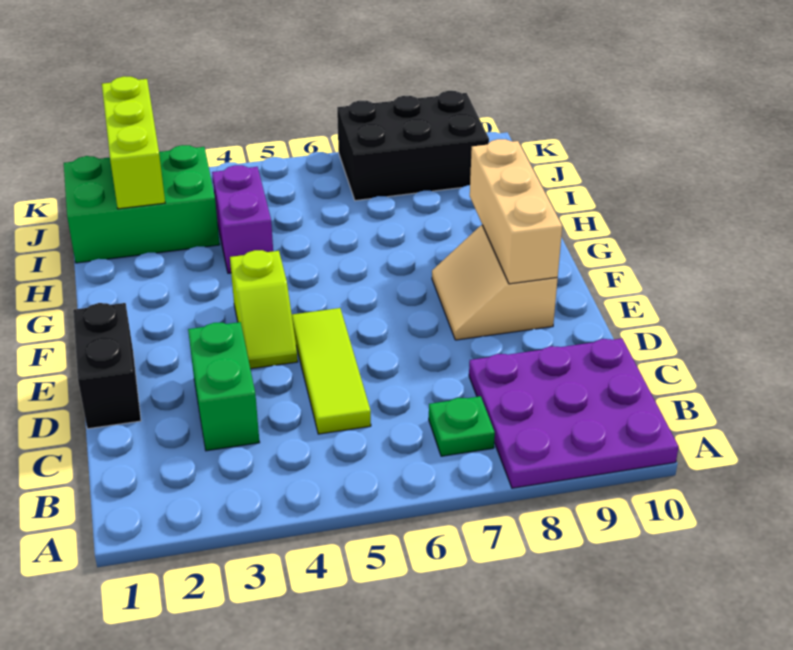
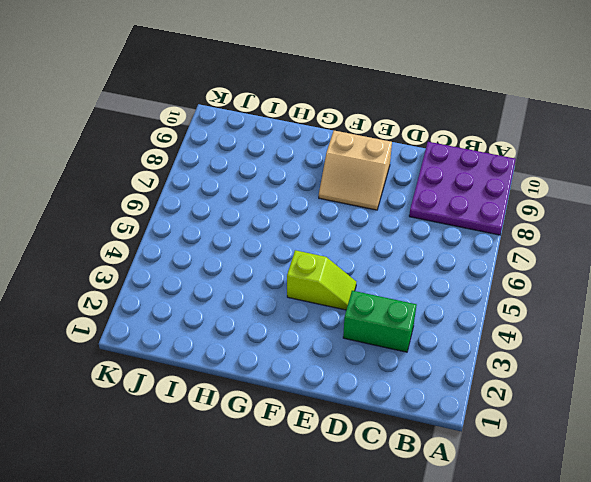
none -> green 1x1 plate [429,396,495,456]
none -> lime 1x3 tile [292,308,371,434]
none -> black 1x2 brick [73,303,141,429]

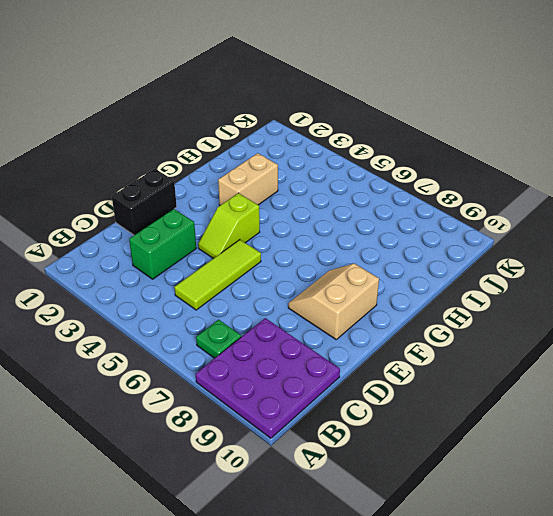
tan 1x2 brick [218,153,278,205] -> none
none -> purple 1x2 brick [212,165,273,273]
none -> green 2x3 brick [64,145,220,263]
none -> black 2x3 brick [337,91,489,201]

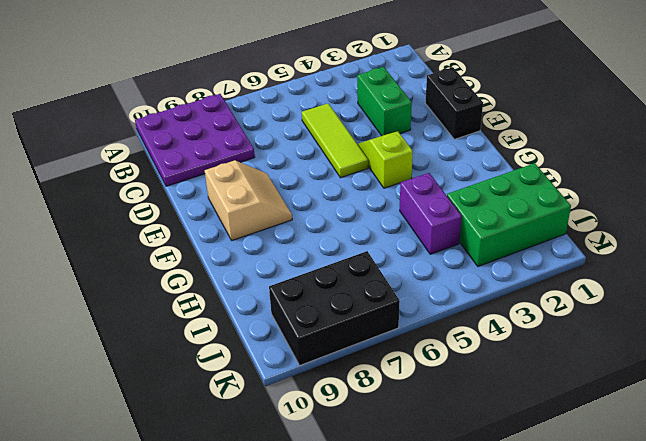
none -> green 1x1 plate [429,396,495,456]
none -> tan 1x3 brick [470,139,562,284]
none -> lime 1x3 brick [102,76,165,209]

